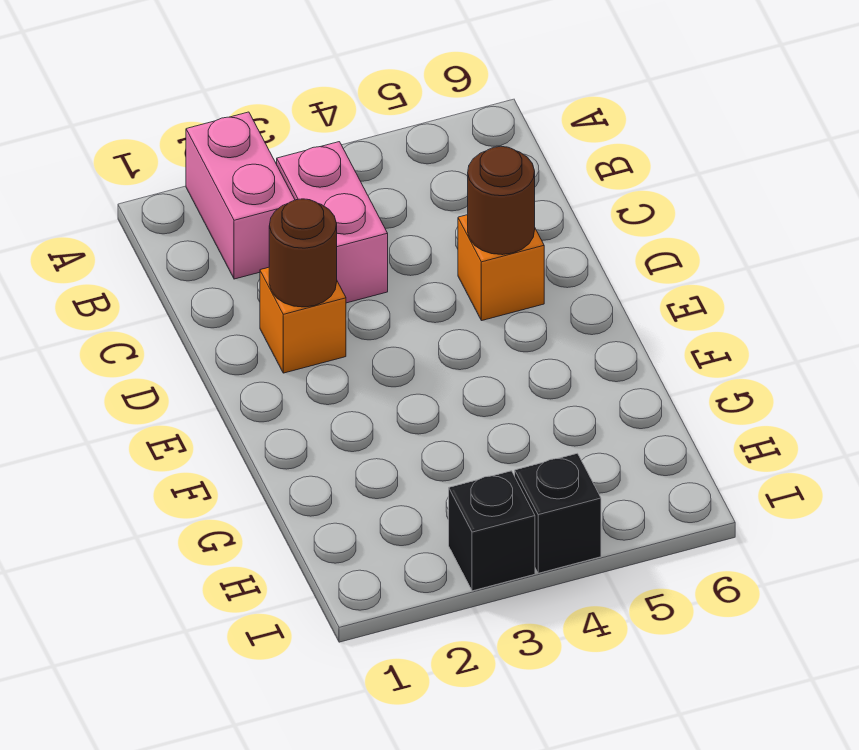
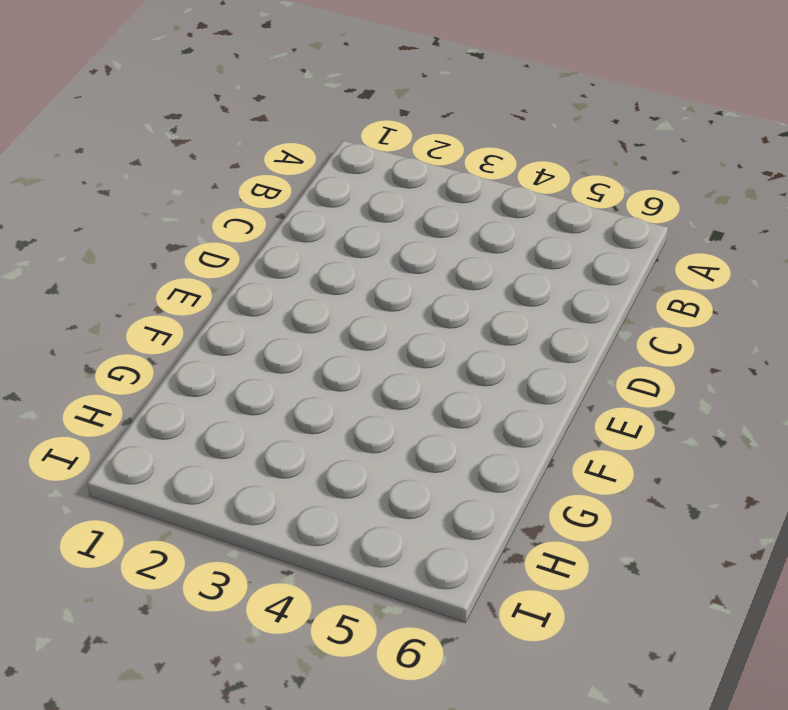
none -> pink 1x2 brick [186,112,295,279]
none -> pink 1x2 brick [277,142,388,303]

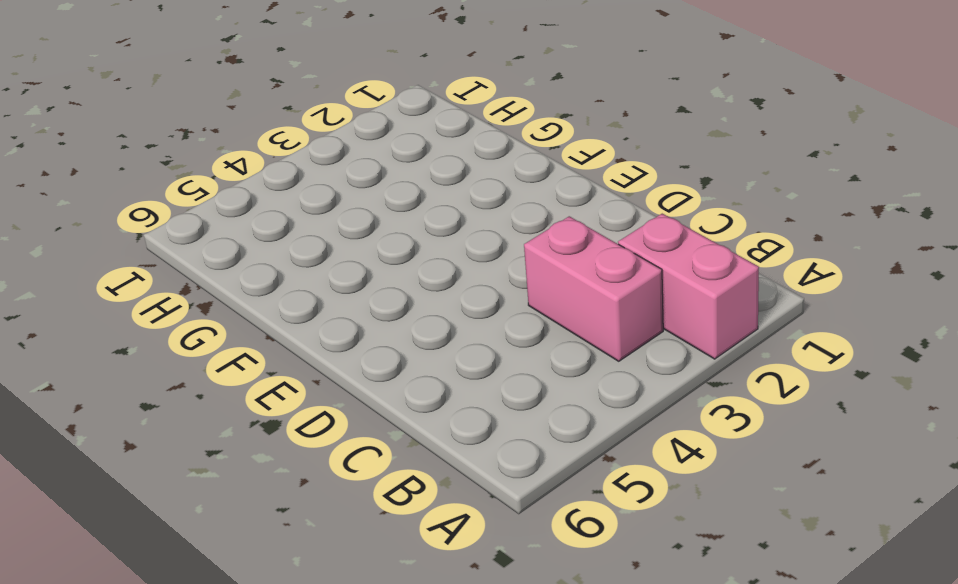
none -> orange 1x1 brick [260,267,346,373]
none -> orange 1x1 brick [458,215,544,321]

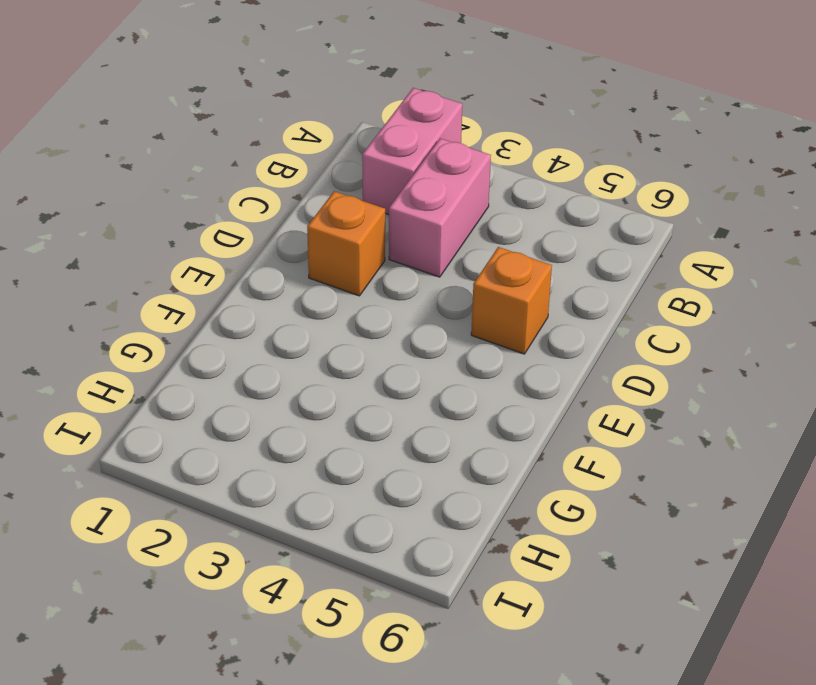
none -> black 1x1 brick [449,471,535,591]
none -> black 1x1 brick [515,453,601,573]

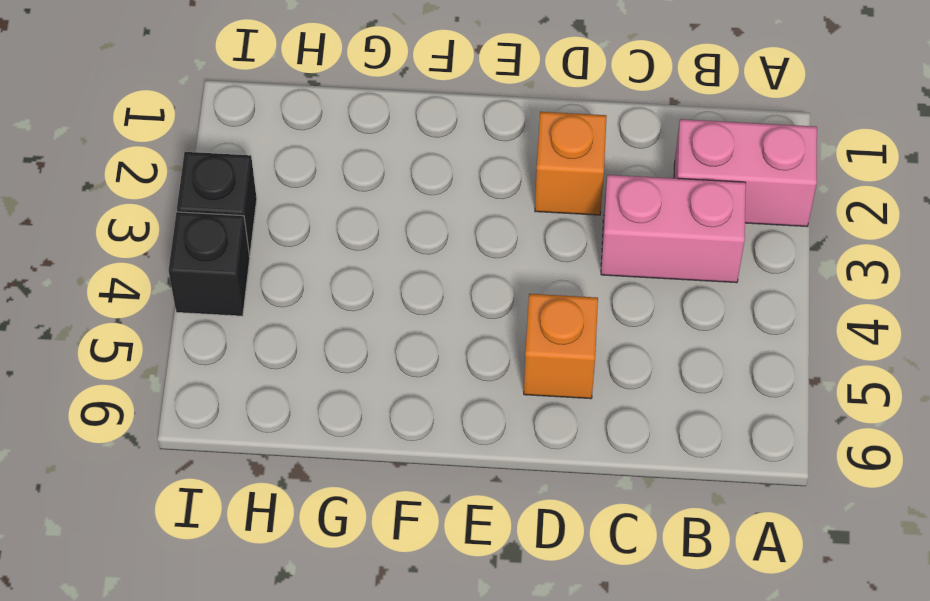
none -> brown 1x1 round brick [269,199,337,307]
none -> brown 1x1 round brick [468,146,535,255]

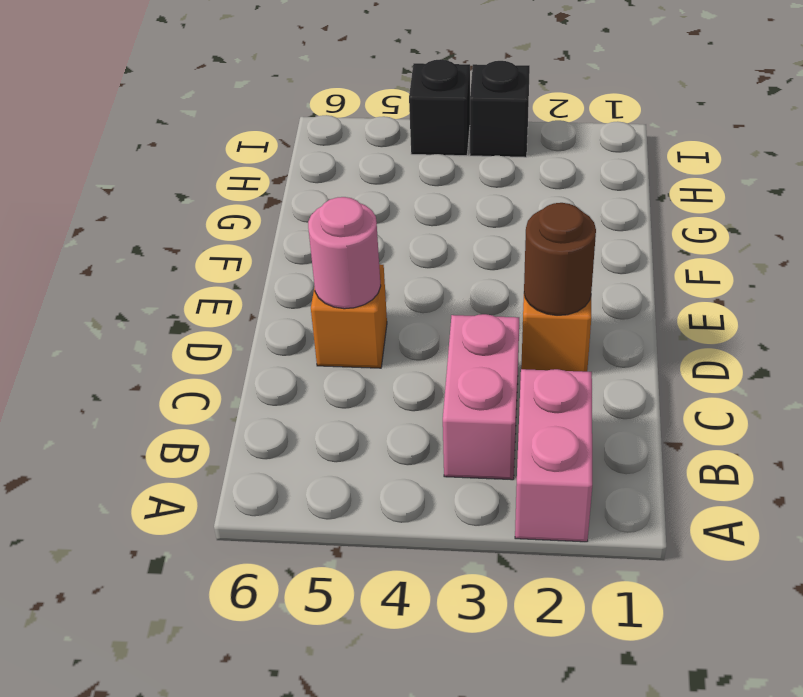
pink 1x1 round brick [308,197,381,309] -> brown 1x1 round brick [468,146,535,255]

